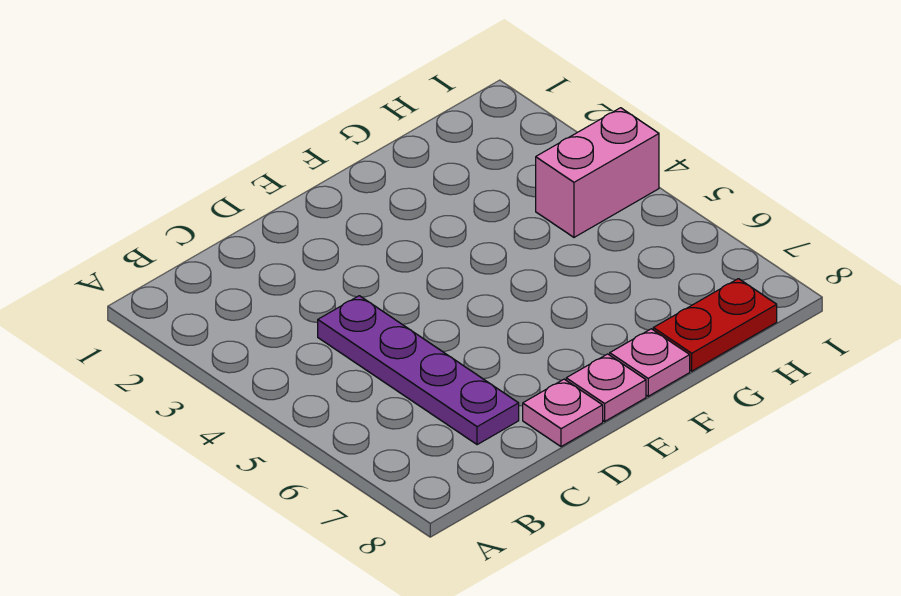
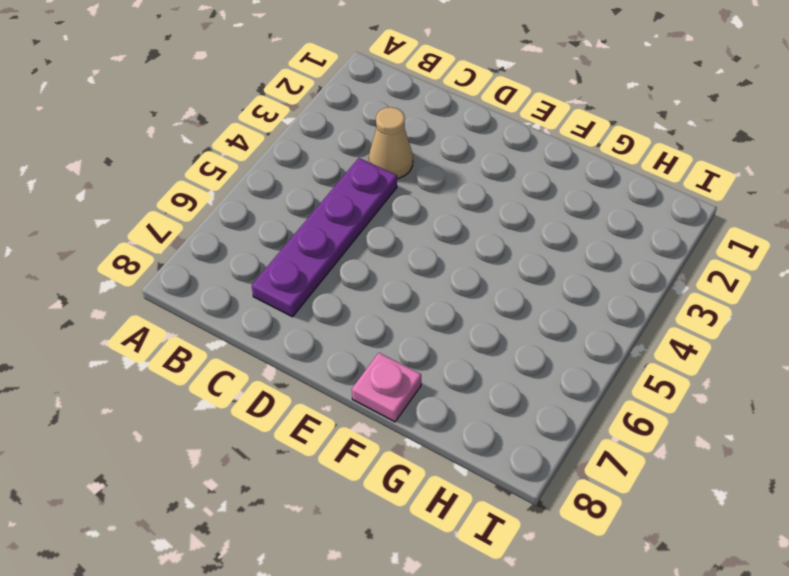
tan 1x1 cone [369,107,413,179] -> none
none -> pink 1x1 plate [523,379,603,447]
none -> pink 1x1 plate [566,354,646,421]

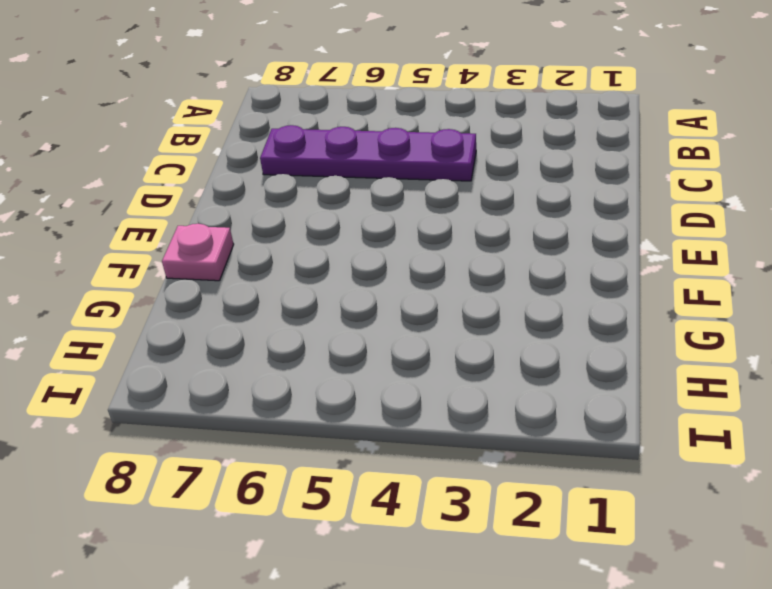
none -> pink 1x1 plate [523,379,603,447]
none -> pink 1x1 plate [566,354,646,421]

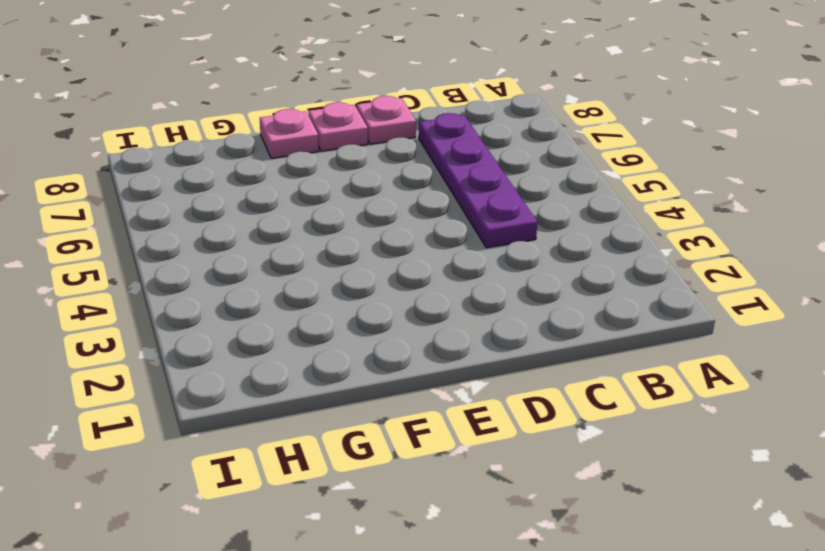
none -> red 1x2 plate [653,279,777,371]
none -> pink 1x2 brick [536,108,659,237]

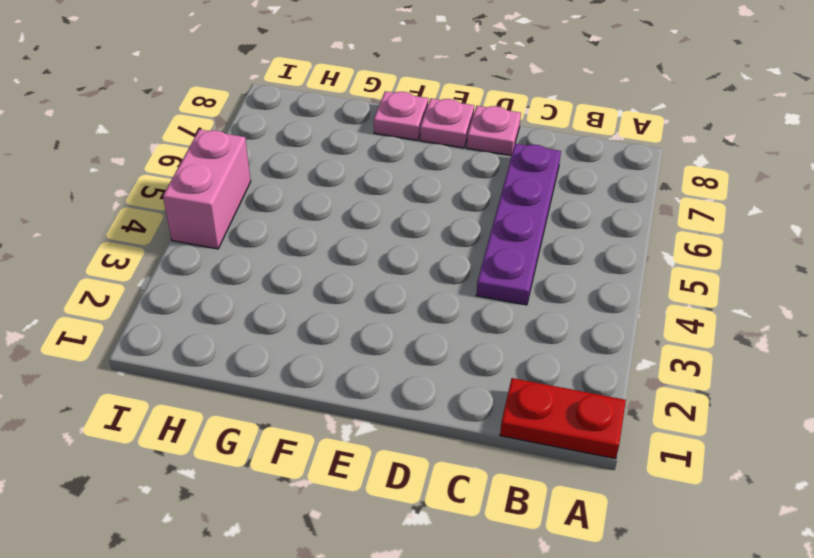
red 1x2 plate [500,378,626,459] -> red 1x2 plate moved to [653,279,777,371]
pink 1x2 brick [163,129,251,249] -> pink 1x2 brick turned to [536,108,659,237]

